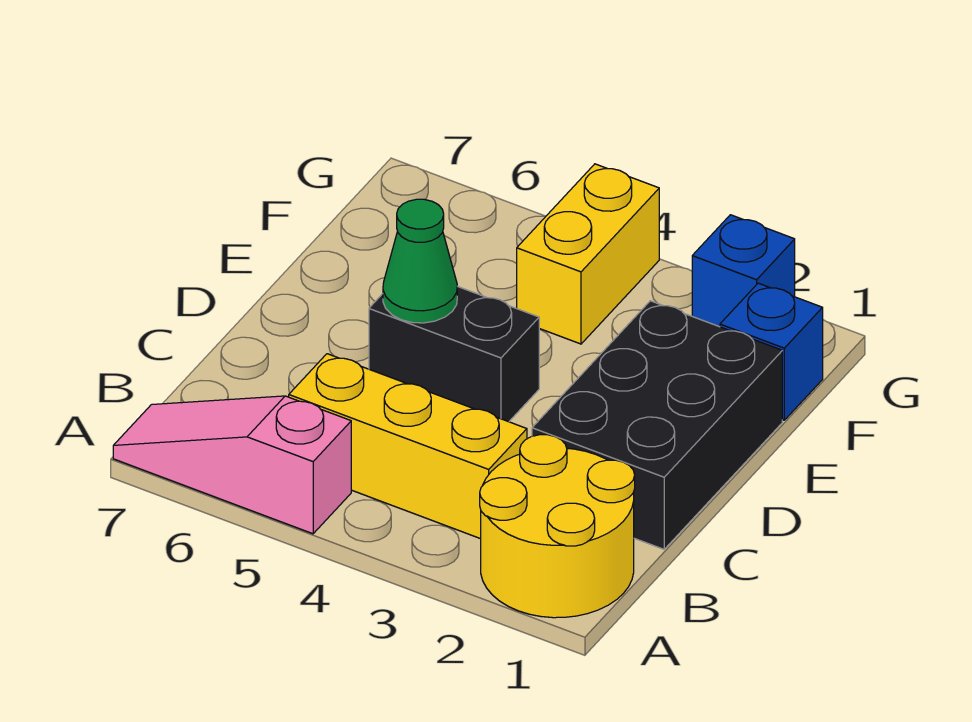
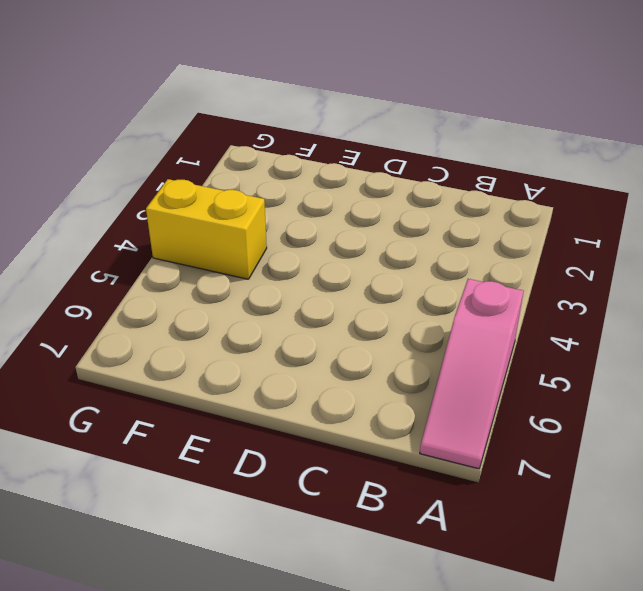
none -> yellow 2x2 round brick [480,435,635,618]
none -> yellow 1x3 brick [289,354,527,539]

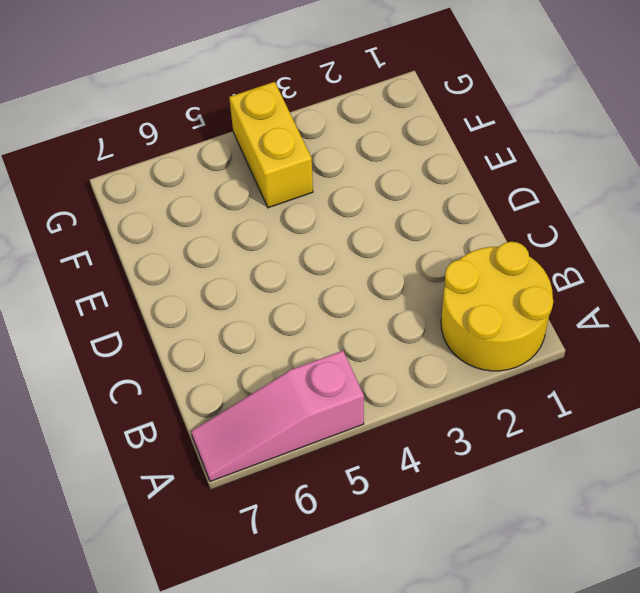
none -> yellow 1x3 brick [289,354,527,539]
none -> black 2x3 brick [532,301,782,549]

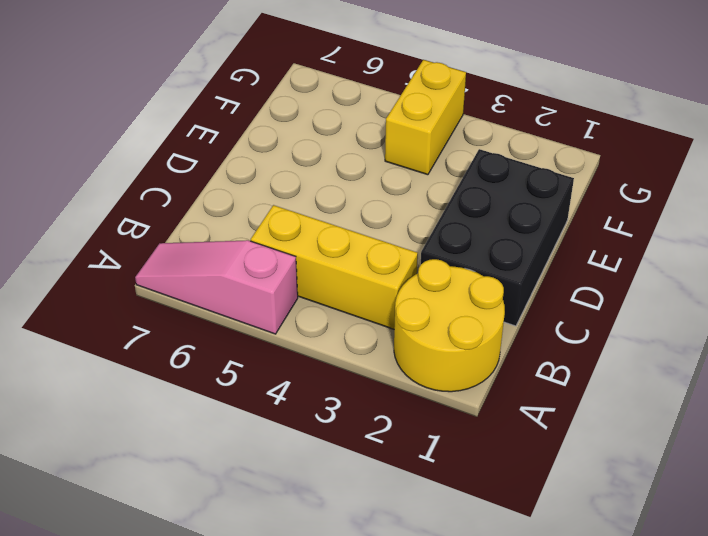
none -> black 1x2 brick [369,286,539,422]
none -> blue 1x1 brick [720,283,823,420]

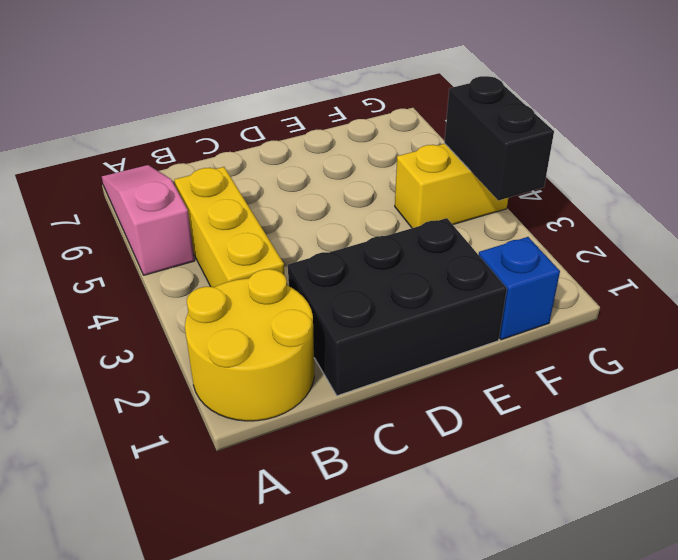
black 1x2 brick [444,76,554,200] -> black 1x2 brick moved to [369,286,539,422]
none -> blue 1x1 brick [692,215,795,327]
none -> green 1x1 cone [383,199,457,323]

